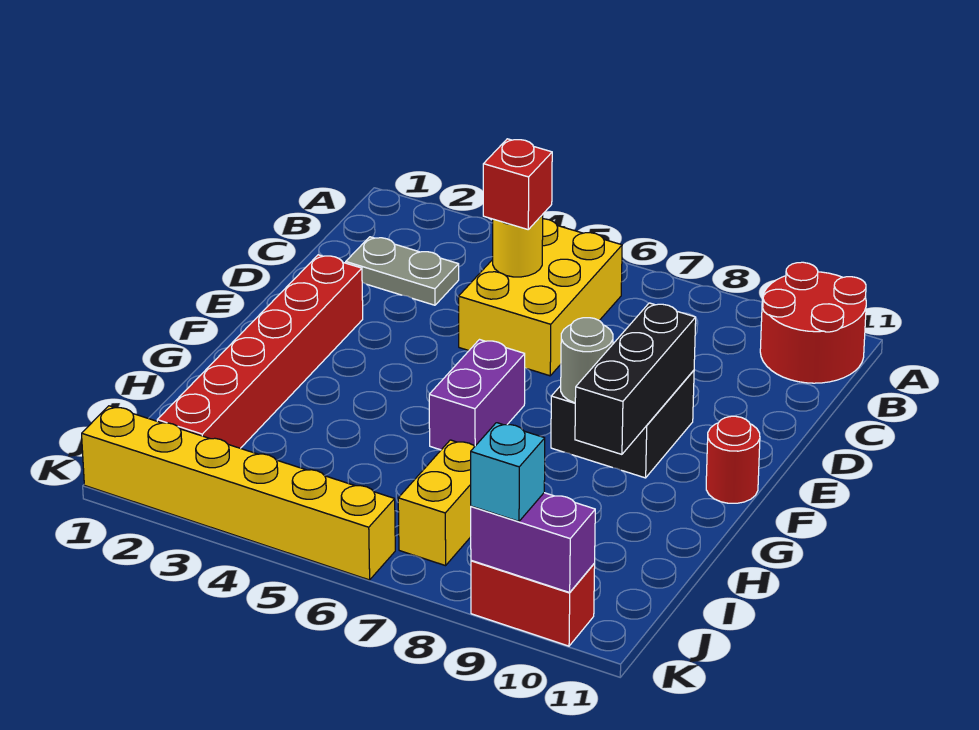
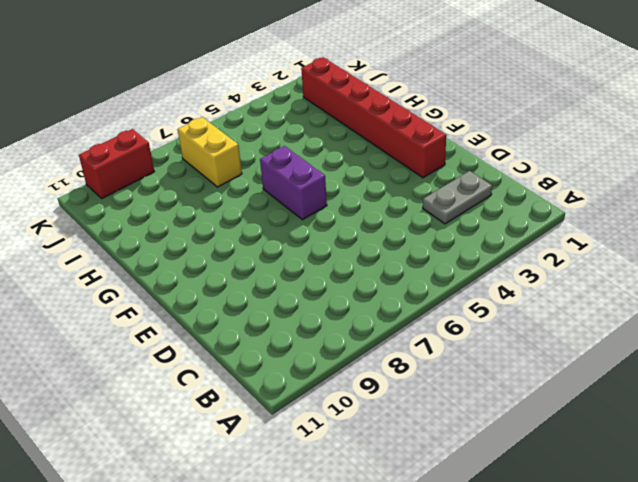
none -> red 2x2 round brick [760,262,866,383]
none -> yellow 2x3 brick [459,219,622,376]
none -> black 2x2 brick [551,343,694,478]

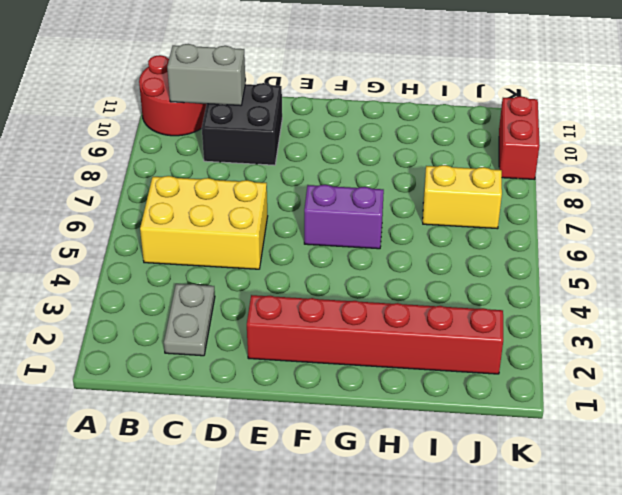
grey 1x2 brick [167,44,246,106] -> none
black 2x2 brick [202,83,282,165] -> black 2x2 brick moved to [551,343,694,478]
none -> red 1x1 round brick [706,416,760,503]
none -> yellow 1x6 brick [82,406,395,580]
none -> yellow 1x1 round brick [493,215,543,277]

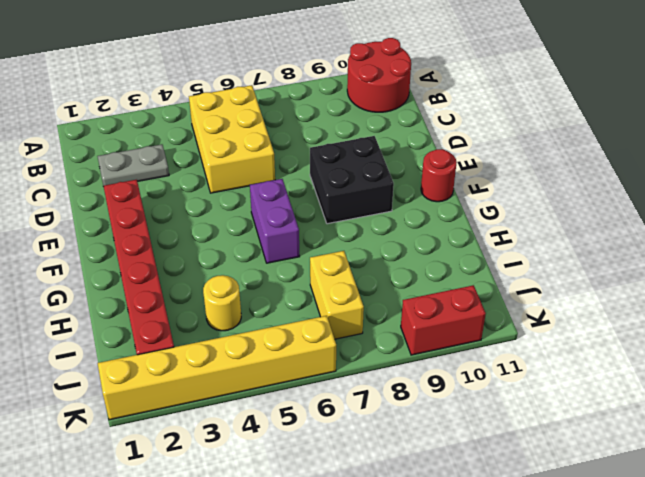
yellow 1x1 round brick [203,275,241,331] -> yellow 1x1 round brick moved to [493,215,543,277]
none -> black 1x3 brick [575,303,696,454]
none -> grey 1x1 round brick [561,318,613,403]
none -> purple 1x2 brick [471,493,595,592]

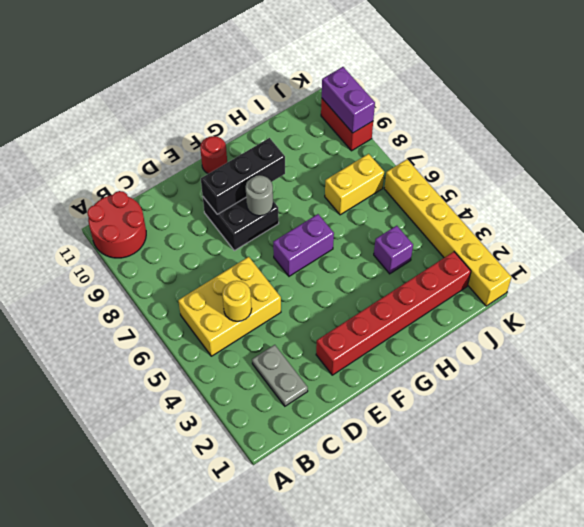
purple 1x1 brick [374,226,413,274] -> none
none -> red 1x1 brick [483,139,552,229]
none -> cyan 1x1 brick [471,423,545,521]

